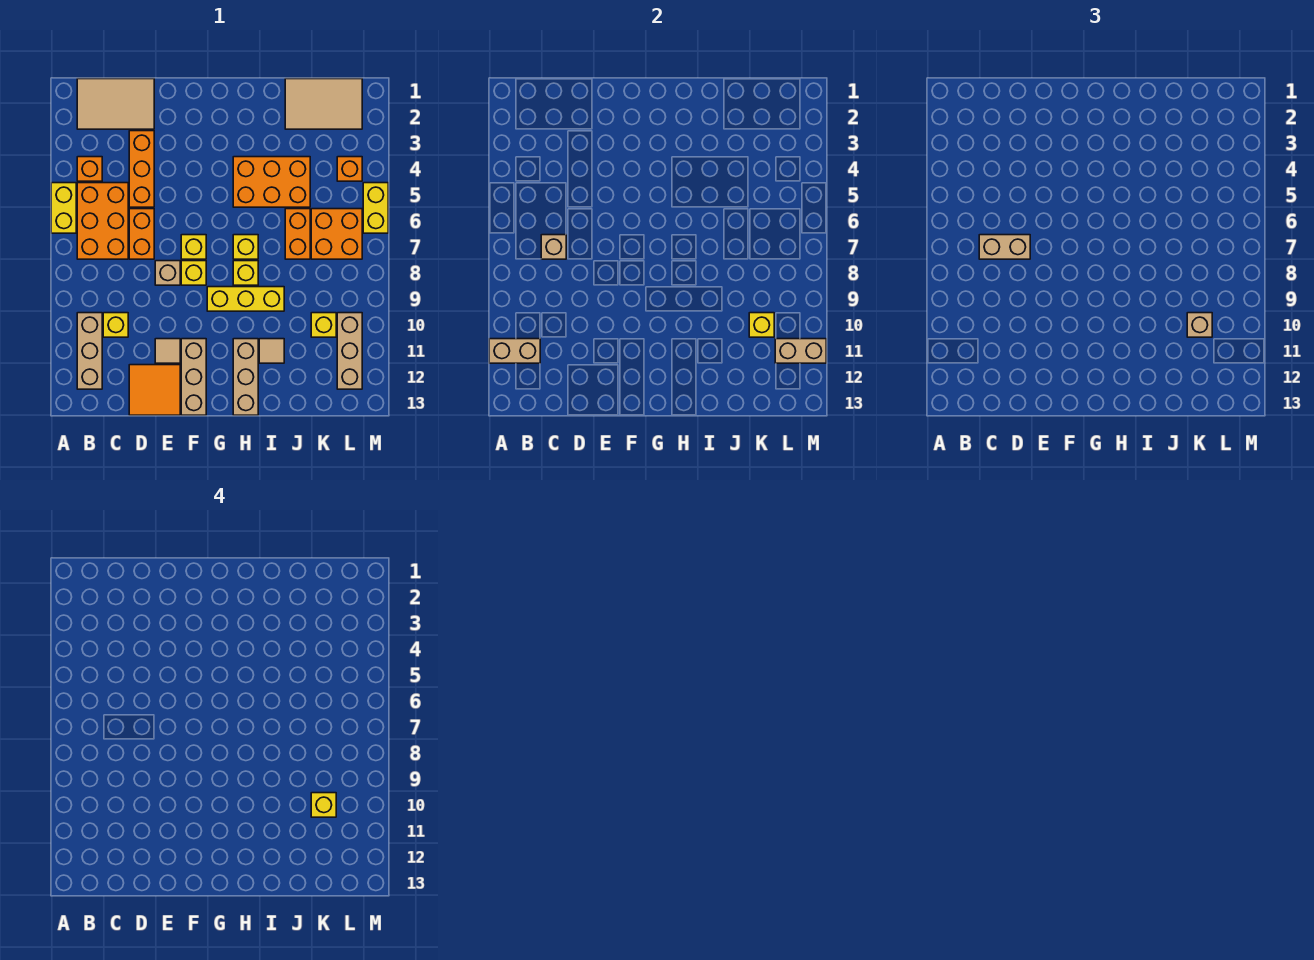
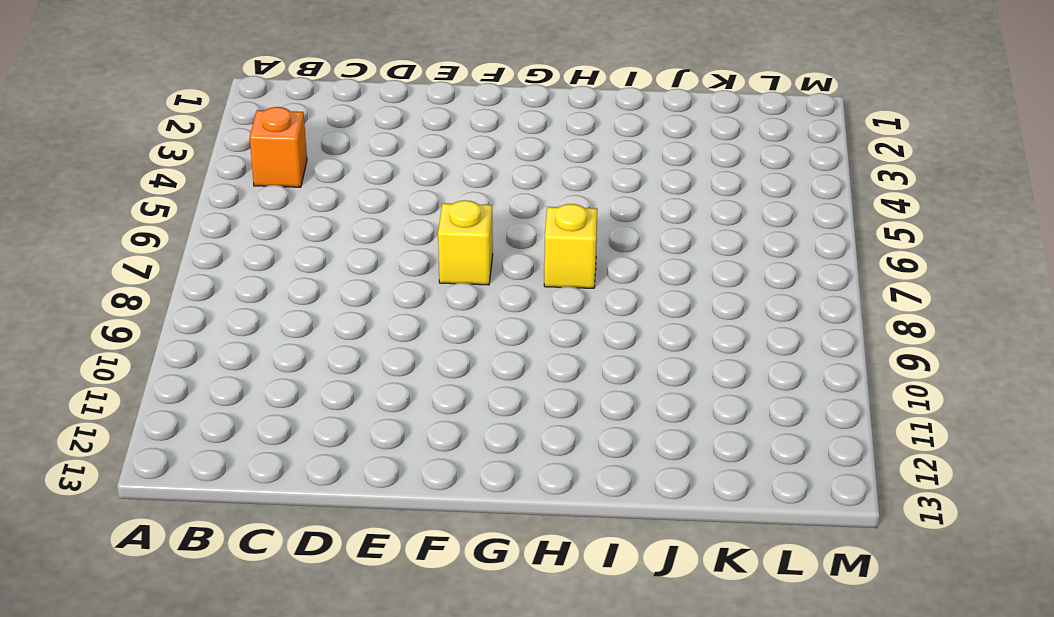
none -> yellow 1x2 brick [51,183,76,233]
none -> tan 2x3 tile [77,79,154,129]
none -> orange 2x3 brick [77,183,128,259]
none -> tan 1x3 brick [77,313,102,389]

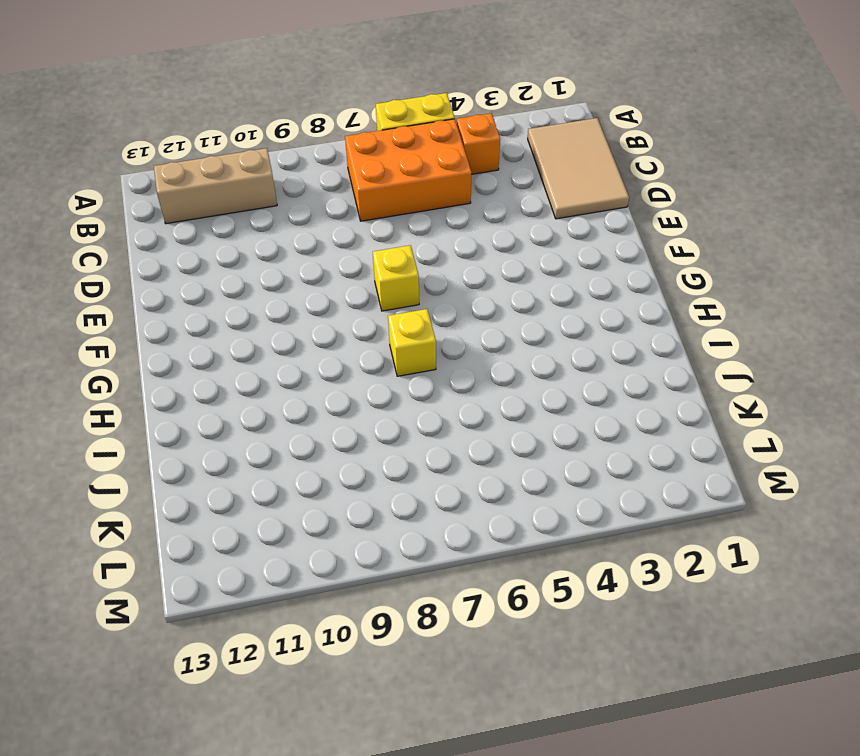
none -> yellow 1x1 brick [103,313,128,337]
none -> orange 1x3 brick [129,131,154,207]
none -> orange 1x2 brick [129,209,154,259]
none -> orange 2x2 tile [129,365,180,415]

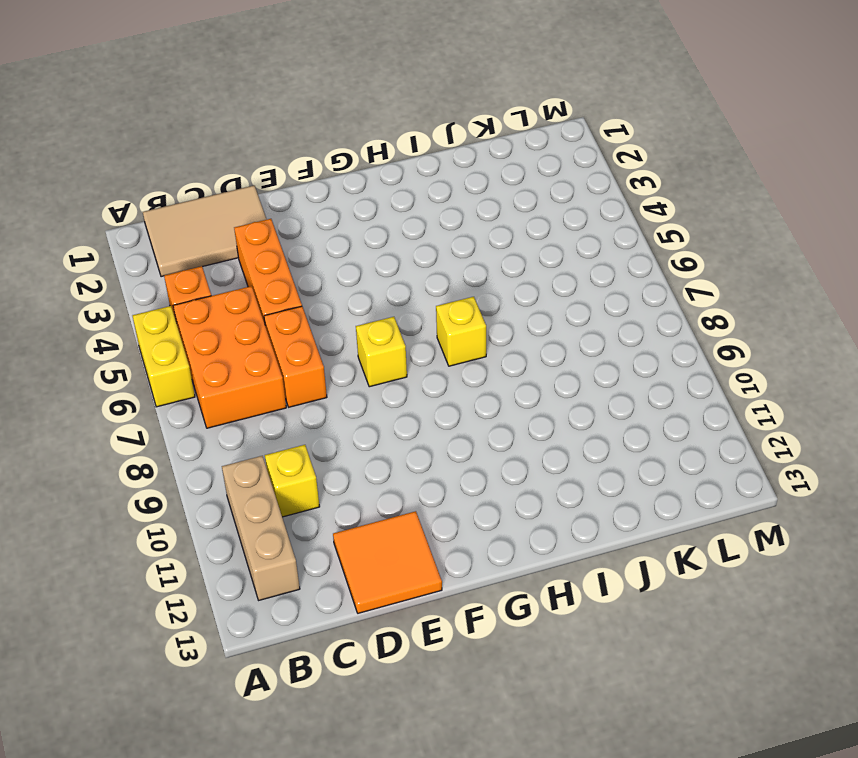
none -> tan 1x1 brick [155,261,180,285]
none -> tan 1x1 tile [155,339,180,363]
none -> yellow 1x1 brick [181,261,206,285]
none -> tan 1x3 brick [181,339,206,415]

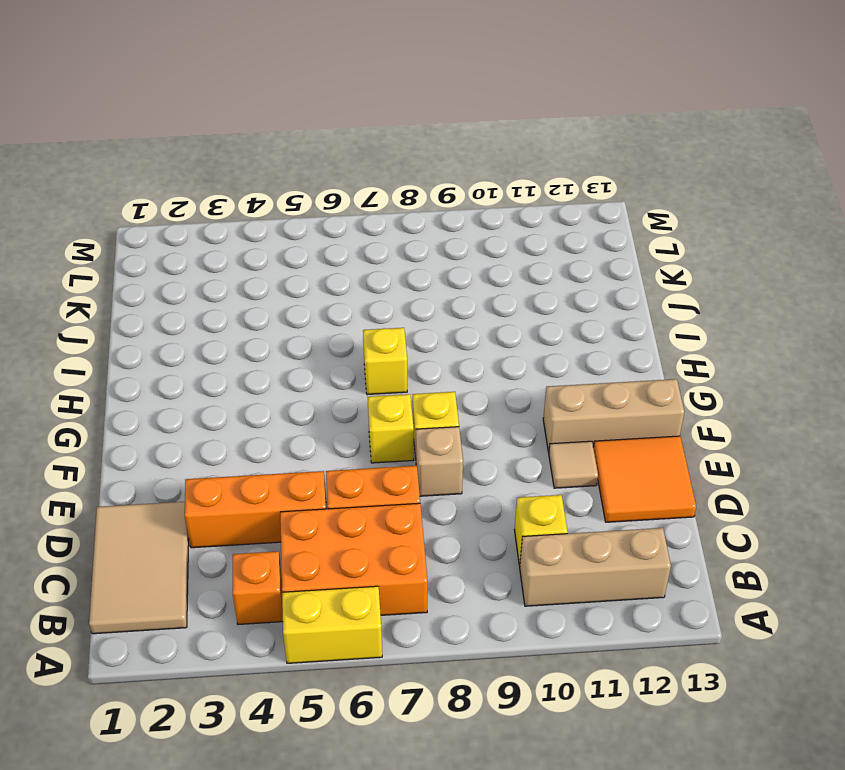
none -> yellow 1x3 brick [207,287,284,311]
none -> orange 2x3 brick [233,157,310,207]
none -> yellow 1x1 brick [233,261,258,285]
none -> tan 1x3 brick [233,339,258,415]

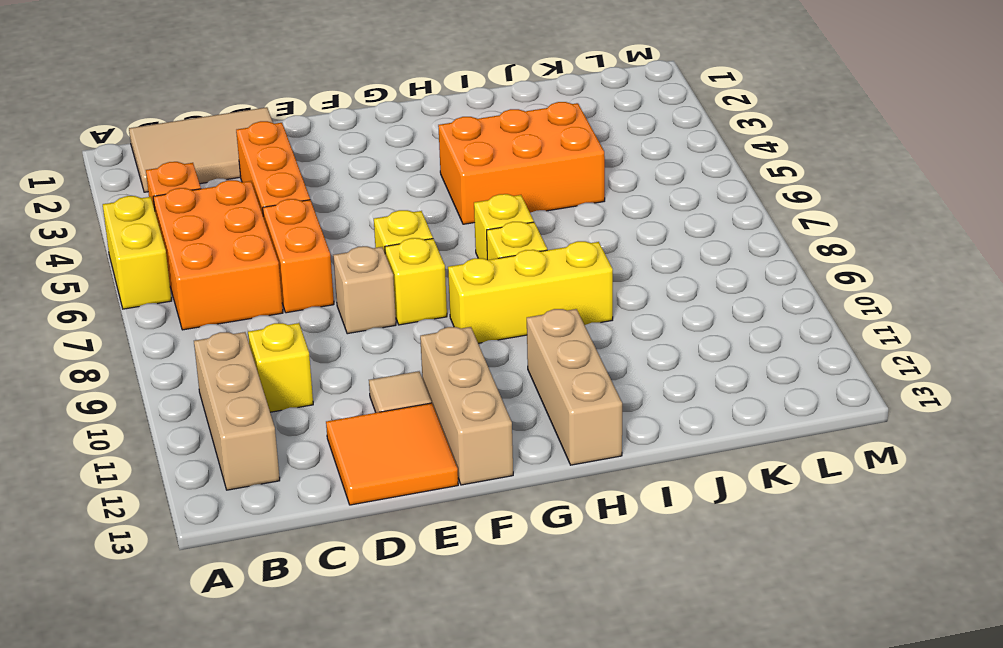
none -> tan 1x1 tile [259,339,284,363]
none -> tan 2x3 tile [285,79,362,129]
none -> orange 1x2 brick [285,209,310,259]
none -> orange 2x2 brick [311,209,362,259]

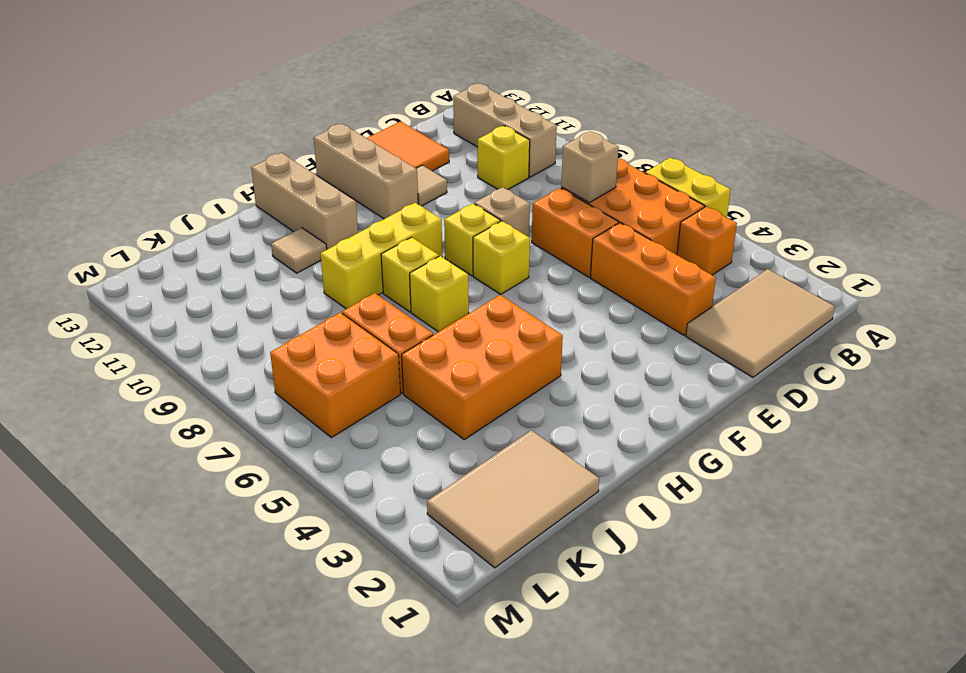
none -> yellow 1x1 brick [311,313,336,337]
none -> orange 1x1 brick [337,157,362,181]
none -> tan 1x3 brick [337,313,362,389]
none -> yellow 1x2 brick [363,183,388,233]

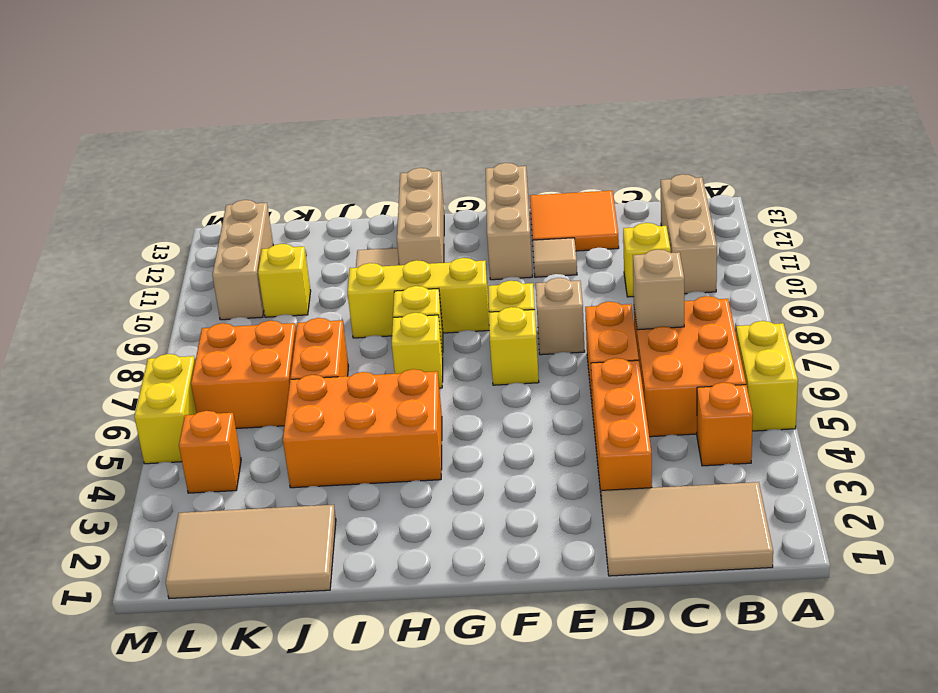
none -> tan 1x2 brick [489,339,540,363]
none -> yellow 1x1 brick [749,313,774,337]
none -> tan 1x2 brick [775,339,826,363]
none -> tan 1x2 brick [979,235,1030,259]

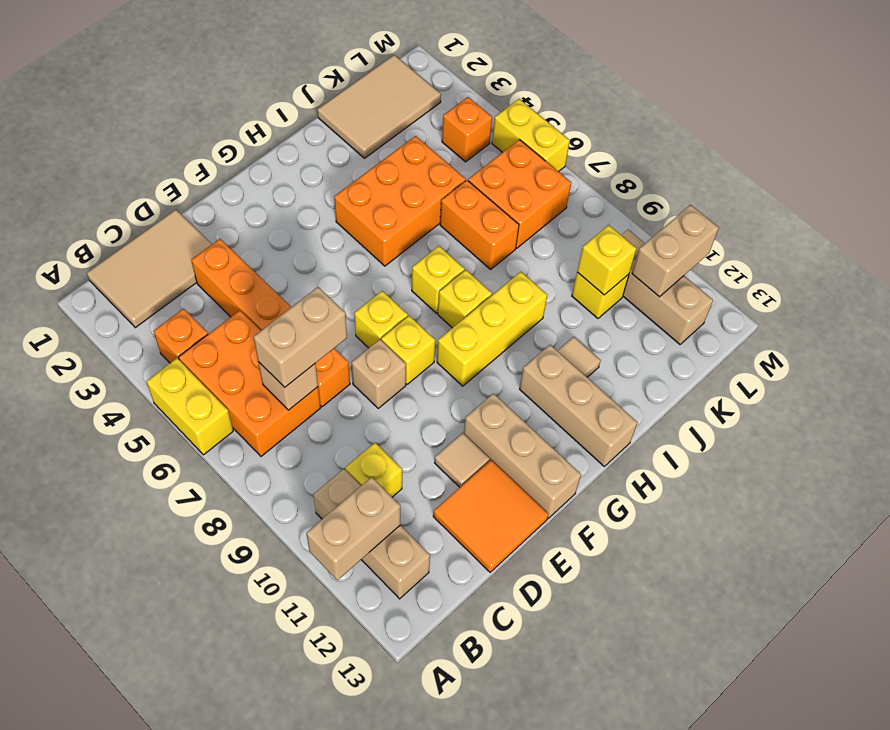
none -> tan 1x1 brick [1187,313,1212,337]
none -> yellow 1x1 brick [311,793,336,817]

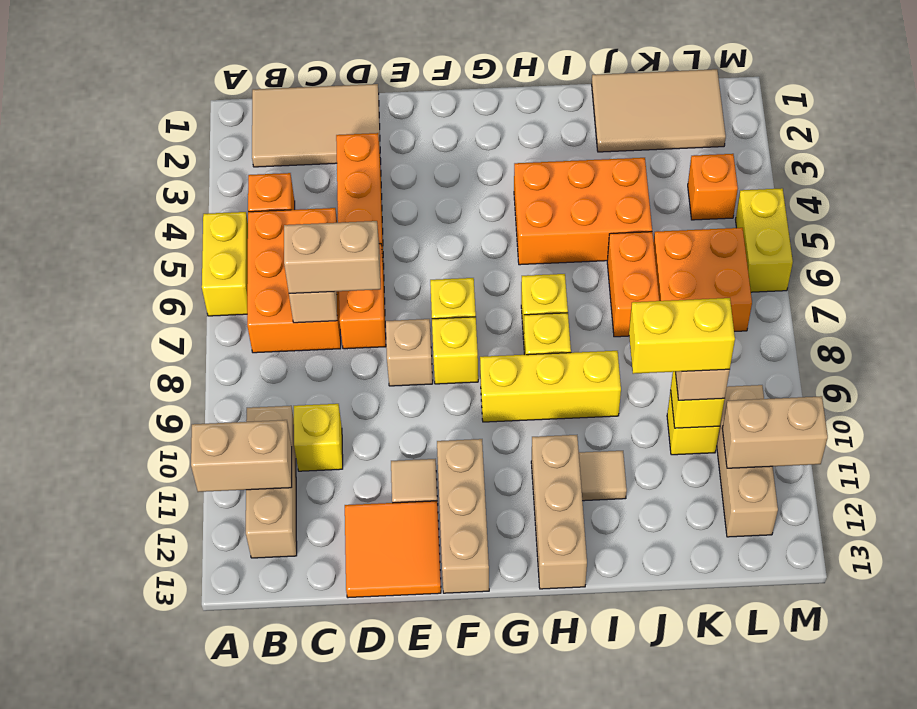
yellow 1x2 brick [629,298,735,374] -> yellow 1x1 brick [311,793,336,817]

